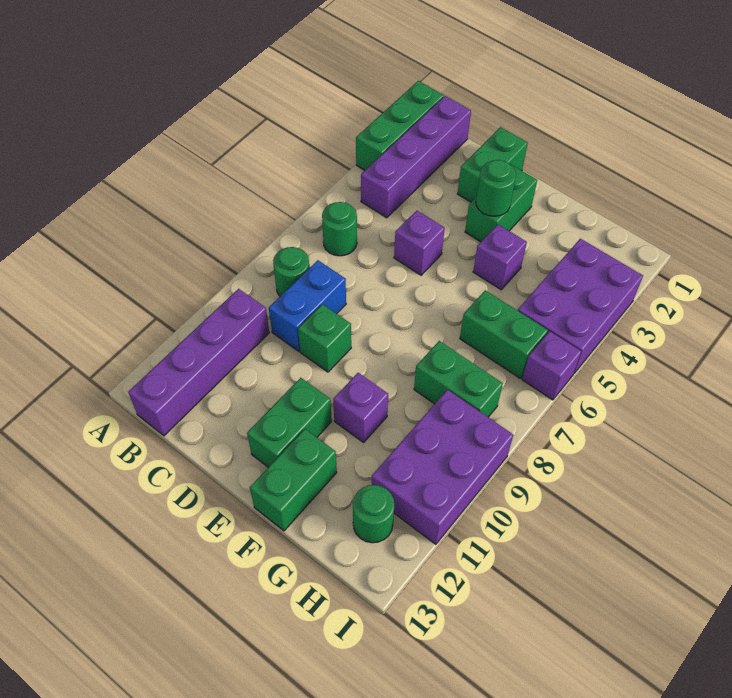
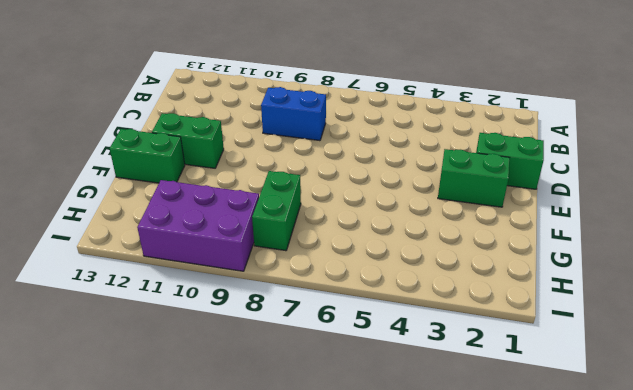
none -> green 1x3 brick [356,81,444,170]
none -> purple 1x4 brick [361,96,471,218]
none -> green 1x1 round brick [322,202,357,256]

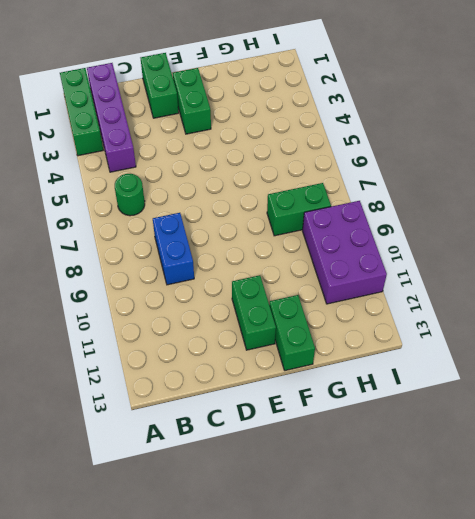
none -> green 1x1 round brick [273,247,309,296]
none -> purple 1x4 brick [128,289,269,436]
none -> purple 1x1 brick [394,211,445,275]

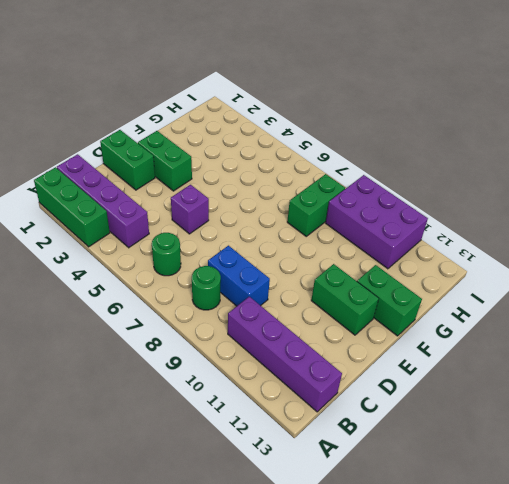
none -> green 1x1 brick [298,304,351,372]
none -> purple 1x1 brick [473,225,527,290]
none -> purple 1x1 brick [333,373,388,442]

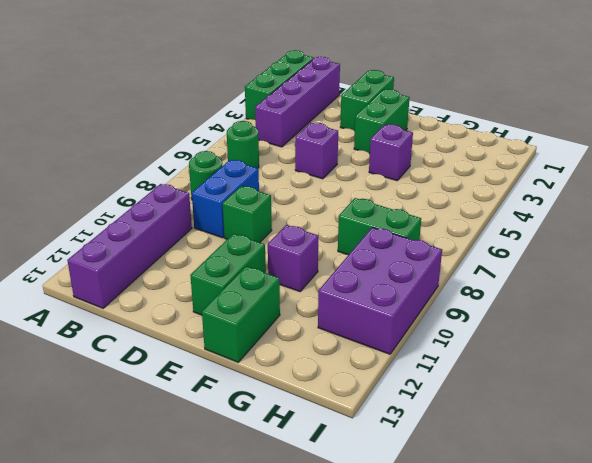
none -> green 1x2 brick [460,290,548,379]
none -> purple 2x3 brick [518,239,643,373]
none -> green 1x1 round brick [353,485,394,543]

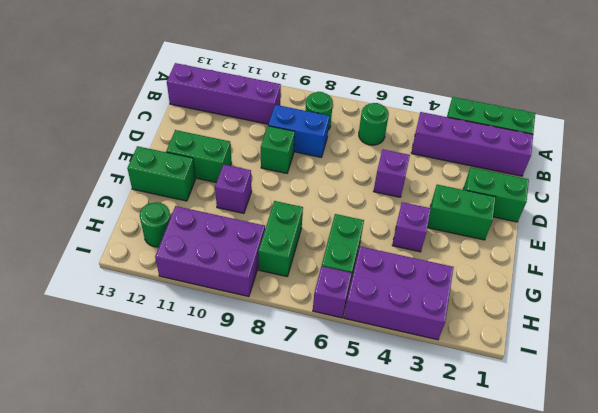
none -> green 1x1 round brick [476,160,516,216]

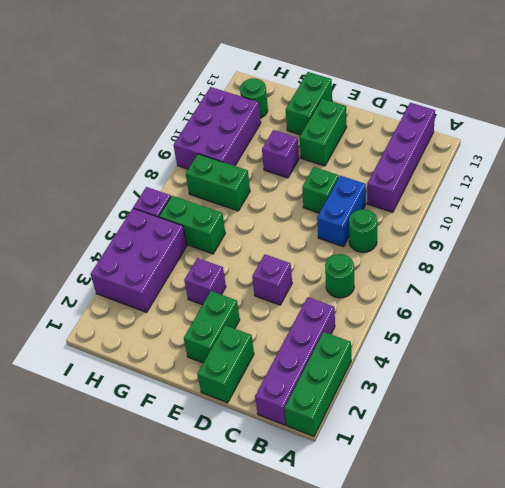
none -> green 1x1 round brick [476,160,516,216]

